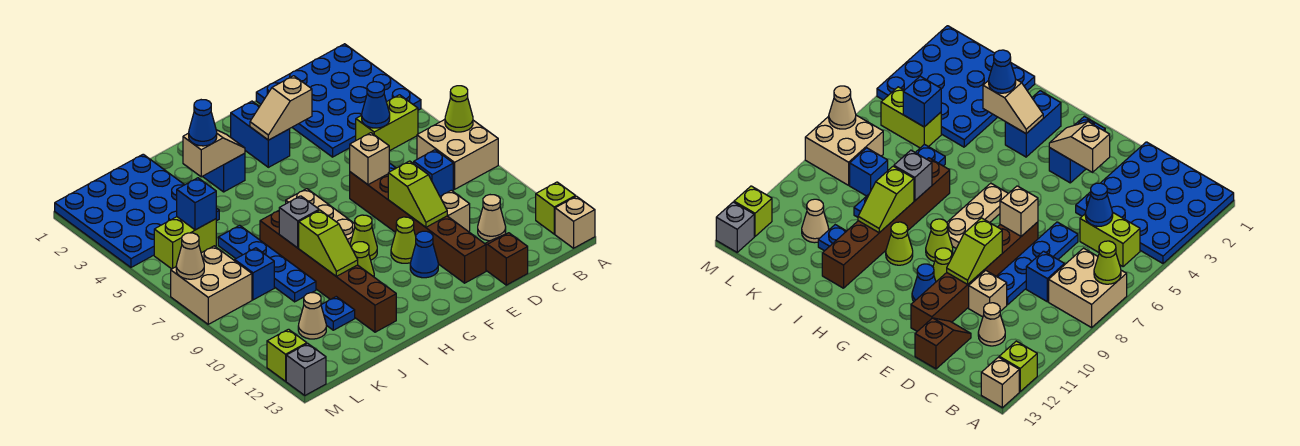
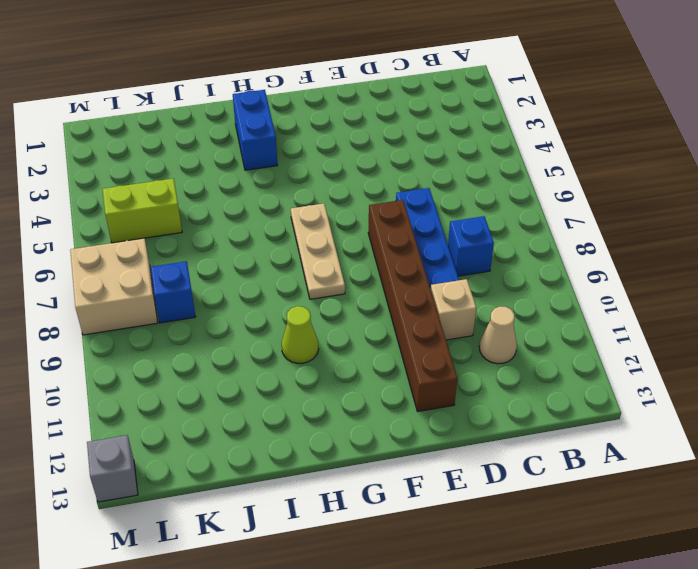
none -> blue 4x4 plate [256,44,421,157]
none -> tan 2x2 brick [417,120,498,189]
none -> lime 1x1 brick [536,182,576,234]
none -> tan 1x1 brick [555,196,595,248]

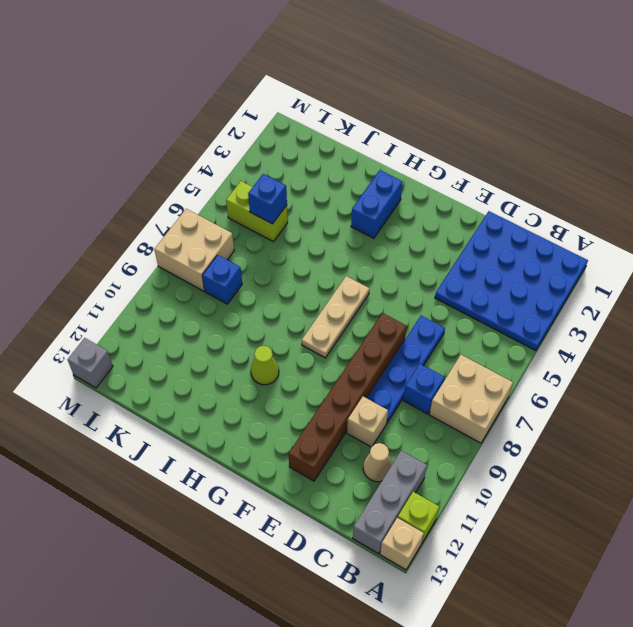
grey 1x3 brick [353,451,427,554] -> none
none -> lime 1x2 brick [356,95,418,151]
none -> brown 1x2 slope [485,233,528,285]
none -> blue 1x2 brick [231,101,290,167]
none -> lime 1x1 cone [391,217,416,263]

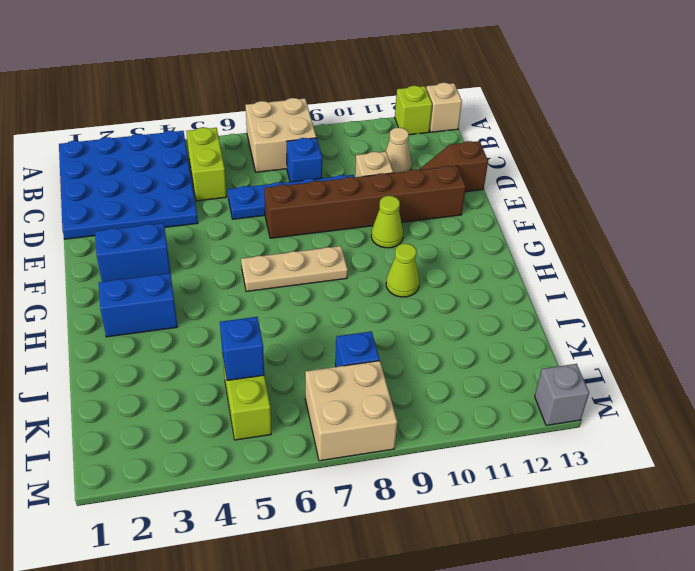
none -> blue 1x1 cone [410,231,438,278]
none -> lime 1x1 cone [350,215,377,260]
none -> brown 1x6 brick [260,211,396,332]
none -> blue 4x4 plate [55,154,219,267]

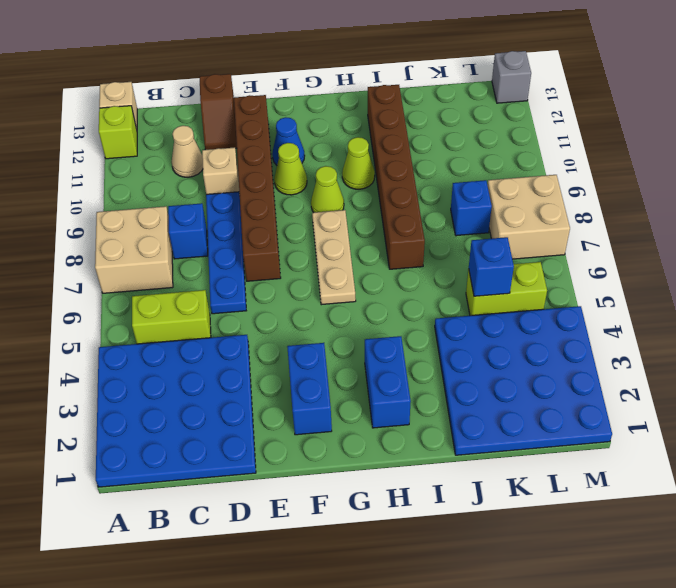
none -> blue 1x4 plate [218,225,316,302]
none -> blue 1x1 plate [321,297,355,330]
none -> tan 1x1 cone [298,293,326,339]
none -> lime 1x1 brick [267,329,307,381]

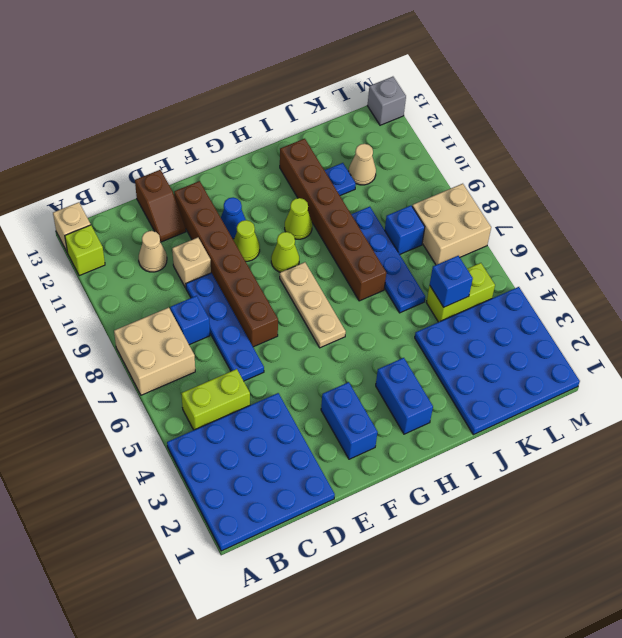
none -> lime 1x1 brick [267,329,307,381]
none -> lime 1x1 cone [445,86,473,132]
none -> blue 1x1 cone [362,82,390,128]
none -> tan 1x2 slope [250,76,312,140]

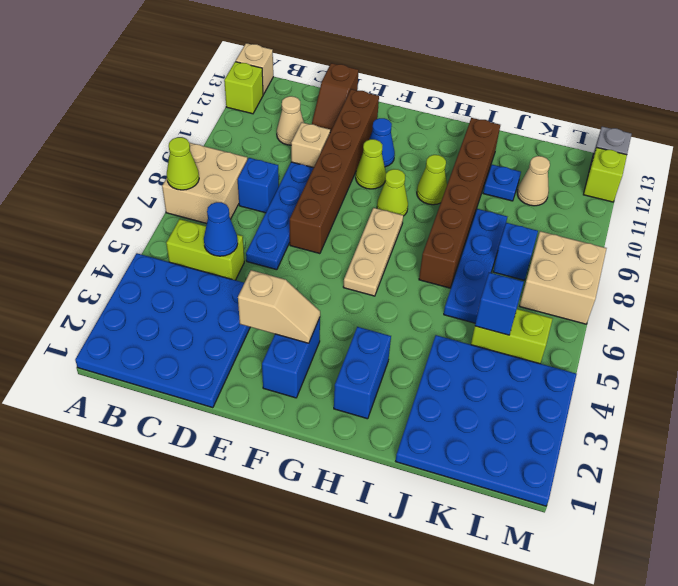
none -> tan 1x1 brick [350,133,389,185]
none -> lime 1x2 slope [388,161,447,227]
none -> tan 1x2 slope [183,130,245,177]
none -> grey 1x1 brick [279,196,319,248]

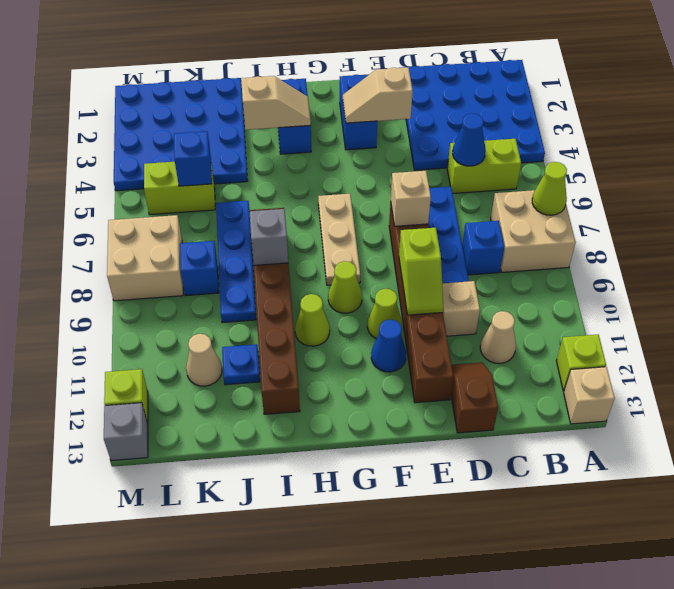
none -> lime 1x2 slope [299,210,358,276]
none -> tan 1x1 cone [176,233,204,279]
none -> blue 1x1 cone [189,100,217,146]

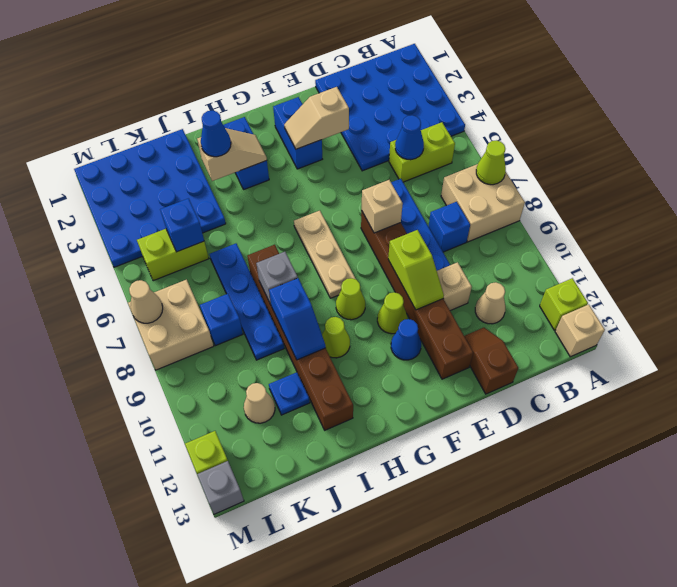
blue 1x2 slope [269,278,326,360] -> lime 1x2 slope [299,210,358,276]

